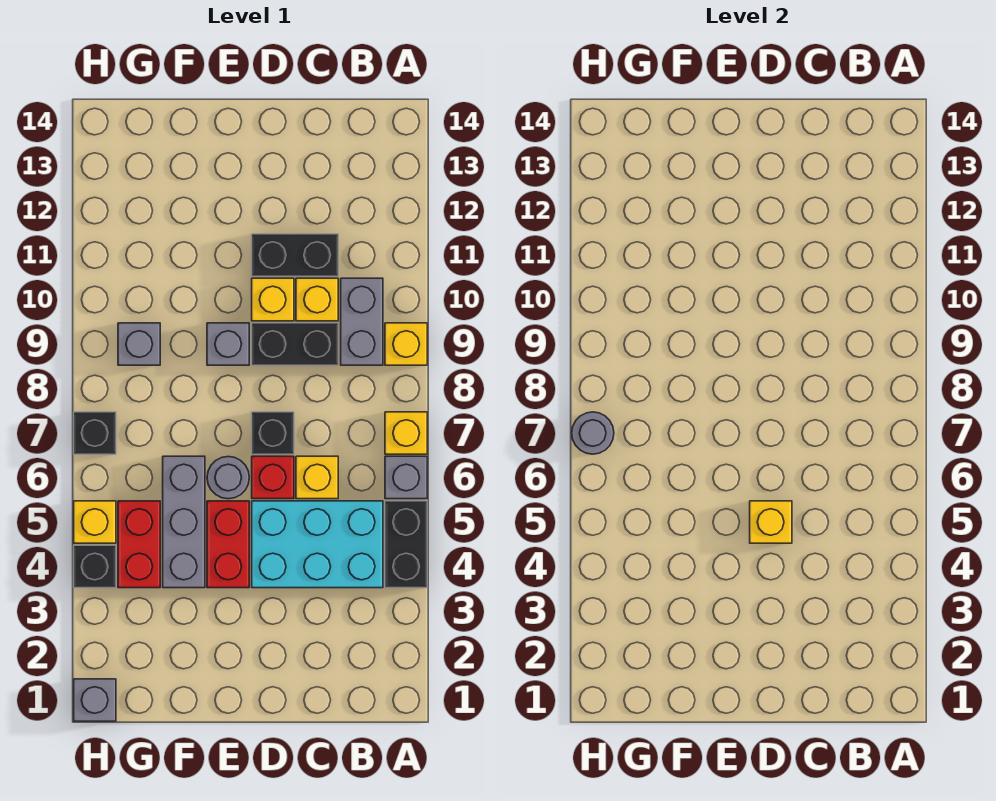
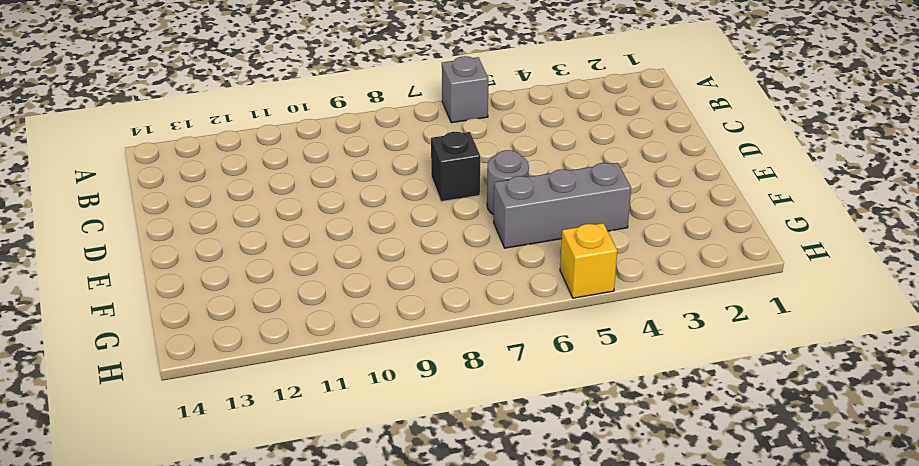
none -> black 1x2 brick [385,501,427,588]
none -> yellow 1x1 brick [385,412,427,454]
none -> yellow 1x1 brick [385,323,427,365]

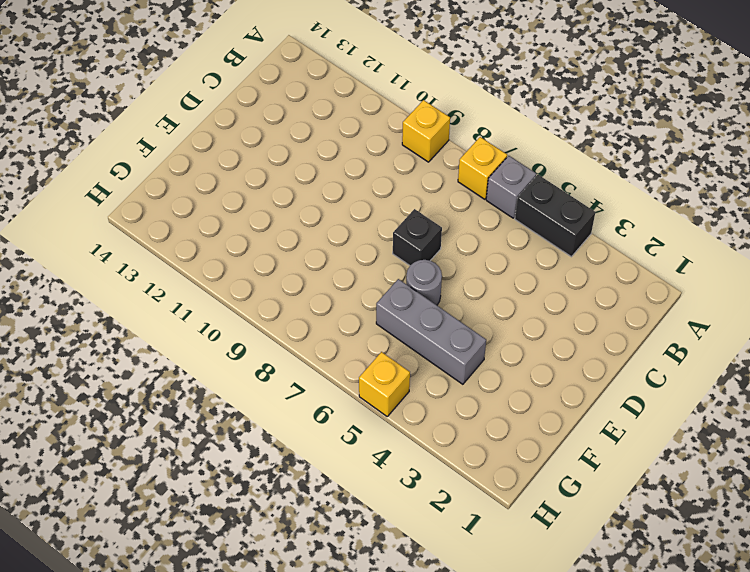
none -> cyan 2x3 brick [252,501,383,588]
none -> grey 1x2 brick [341,278,383,365]
none -> yellow 1x1 brick [296,456,338,499]

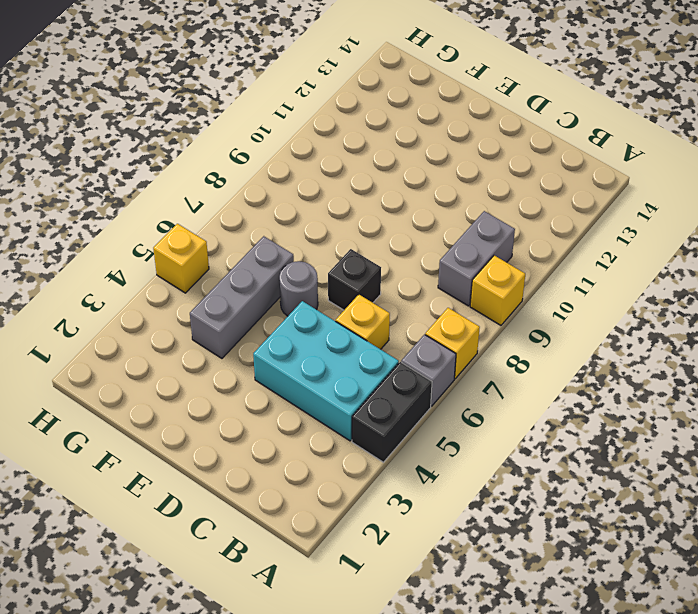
none -> black 1x2 brick [252,323,338,365]
none -> yellow 1x1 brick [296,278,338,321]
none -> black 1x2 brick [252,234,338,276]

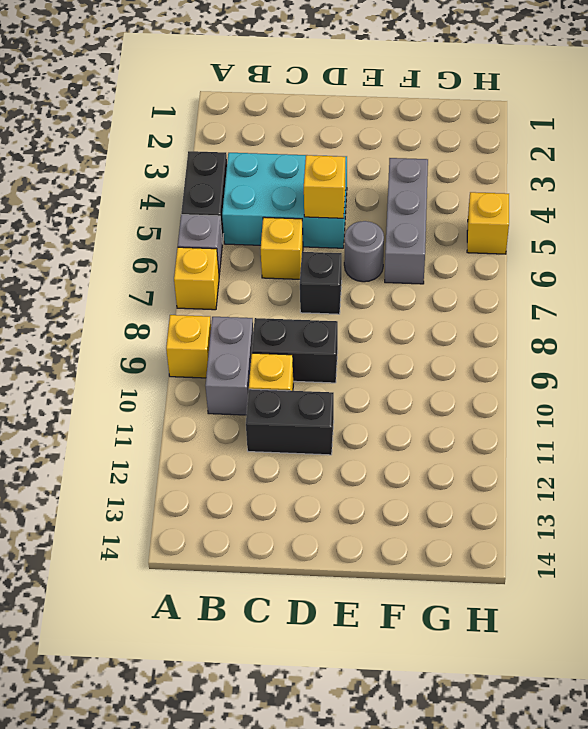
none -> red 1x1 brick [252,456,294,499]
none -> yellow 1x1 brick [252,278,294,321]
none -> red 1x2 brick [207,501,249,588]

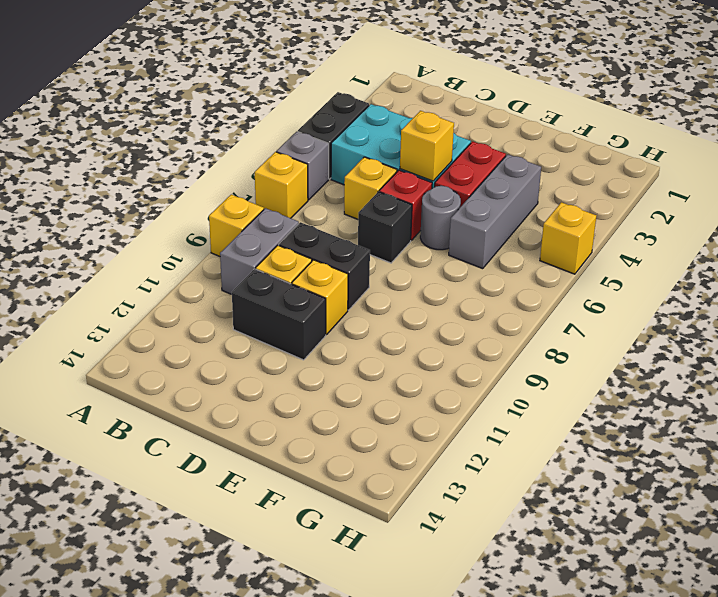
none -> grey 1x1 brick [207,323,249,365]
none -> red 1x2 brick [118,501,160,588]
none -> grey 1x1 brick [118,323,160,365]

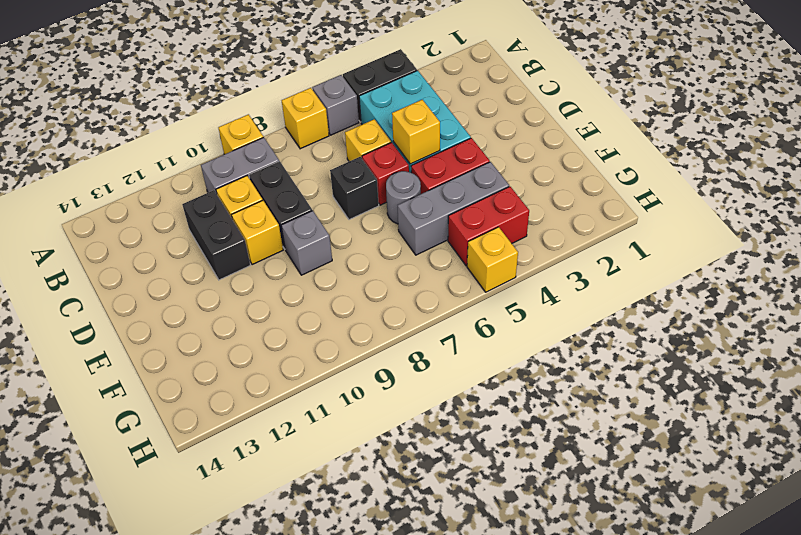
none -> grey 1x1 brick [118,323,160,365]
none -> grey 1x1 brick [74,679,116,721]
none -> black 1x1 brick [74,545,116,588]

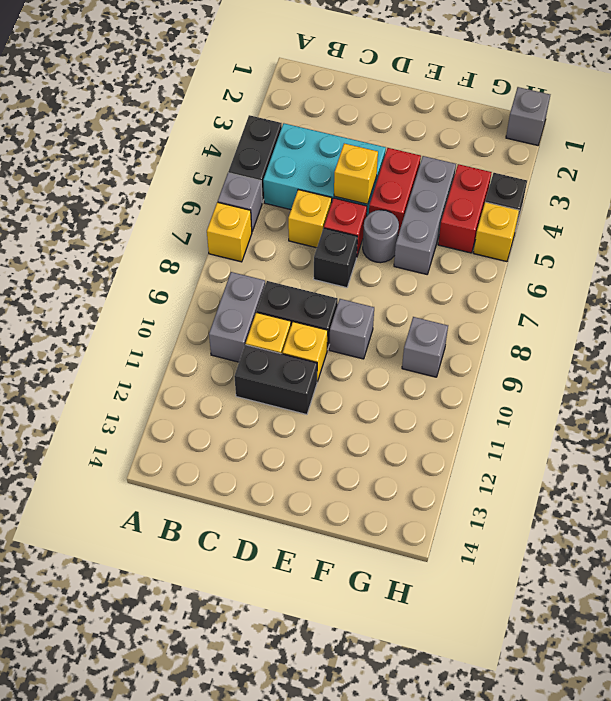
none -> yellow 1x1 brick [385,323,427,365]
none -> black 1x1 brick [74,412,116,454]
none -> grey 1x1 round brick [572,412,614,454]

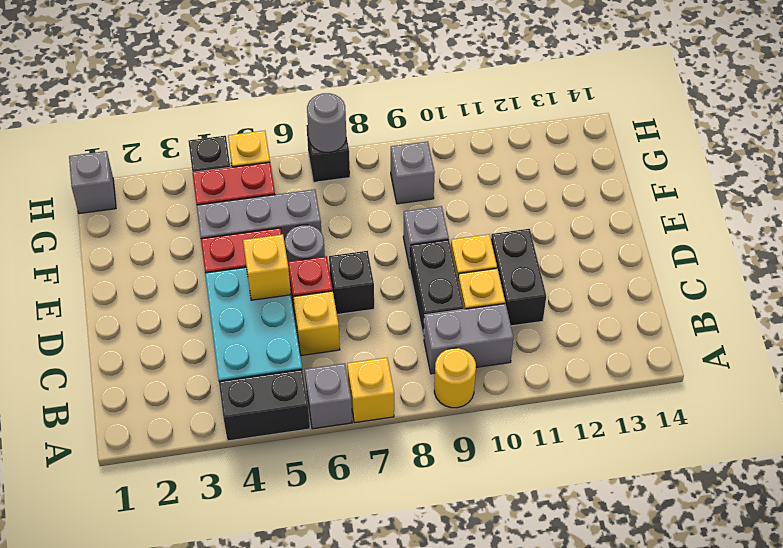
yellow 1x1 round brick [434,348,476,408] -> yellow 1x1 brick [385,323,427,365]

